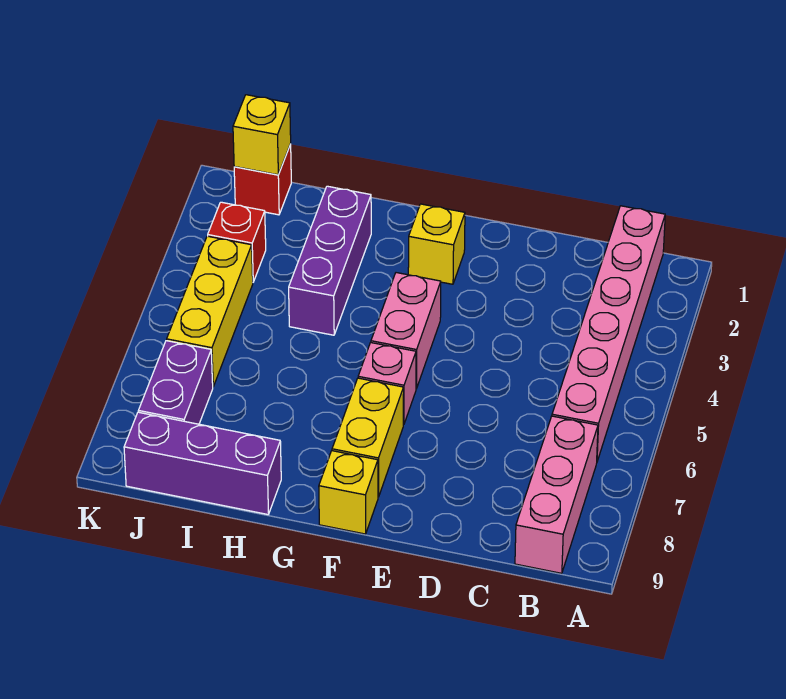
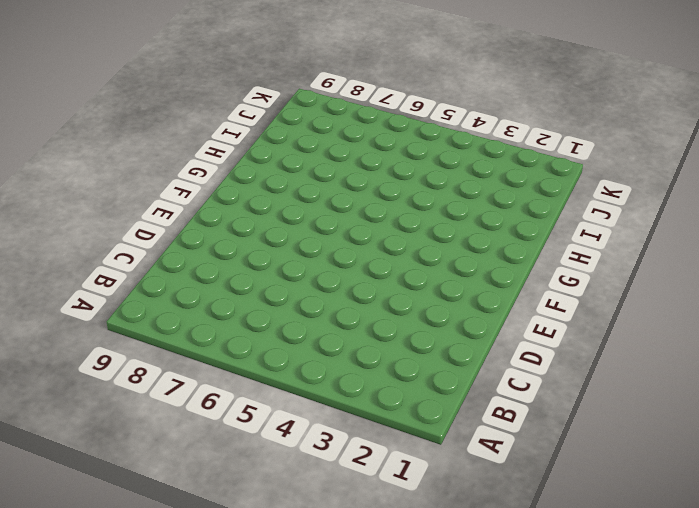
none -> pink 1x6 brick [552,206,665,461]
none -> pink 1x3 brick [515,416,598,573]
none -> yellow 1x1 brick [408,204,465,284]

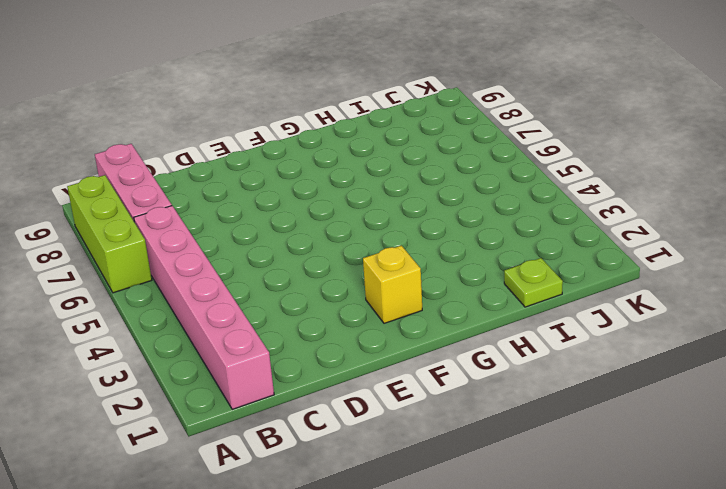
lime 1x3 brick [67,175,152,293] -> none
lime 1x1 plate [504,258,563,307] -> none
none -> pink 1x2 brick [371,273,441,389]
none -> pink 1x1 brick [358,343,416,425]
none -> yellow 1x2 brick [332,378,404,497]

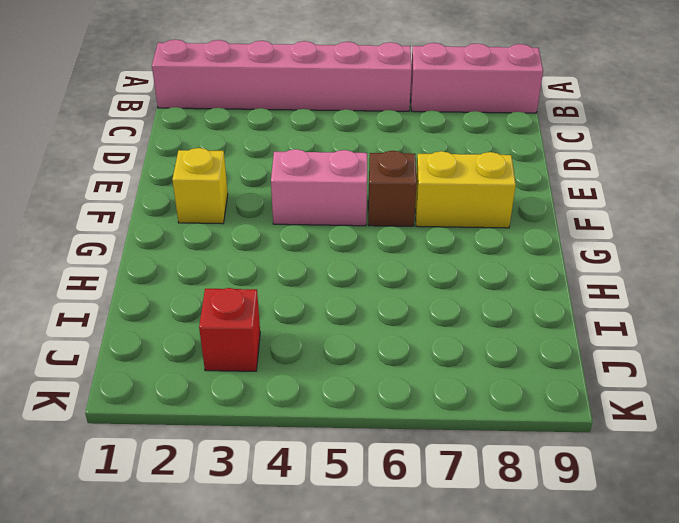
brown 1x1 brick [368,151,417,226] -> pink 1x1 brick [358,343,416,425]
none -> yellow 1x1 brick [319,451,378,534]
none -> purple 1x3 brick [289,186,371,335]
none -> purple 1x3 brick [124,412,281,514]

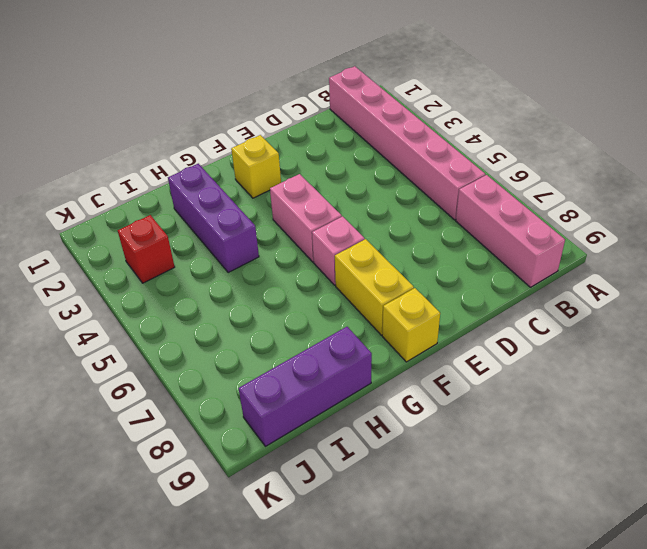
none -> red 1x1 brick [234,144,291,215]
none -> yellow 1x3 brick [167,236,253,386]
none -> purple 1x2 brick [138,341,213,424]

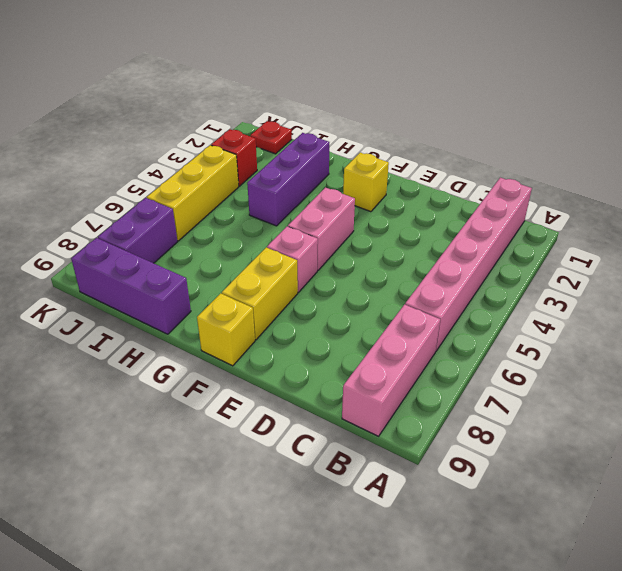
red 1x1 plate [250,121,292,154] -> red 1x1 brick [234,144,291,215]
none -> yellow 1x1 brick [233,95,291,175]

